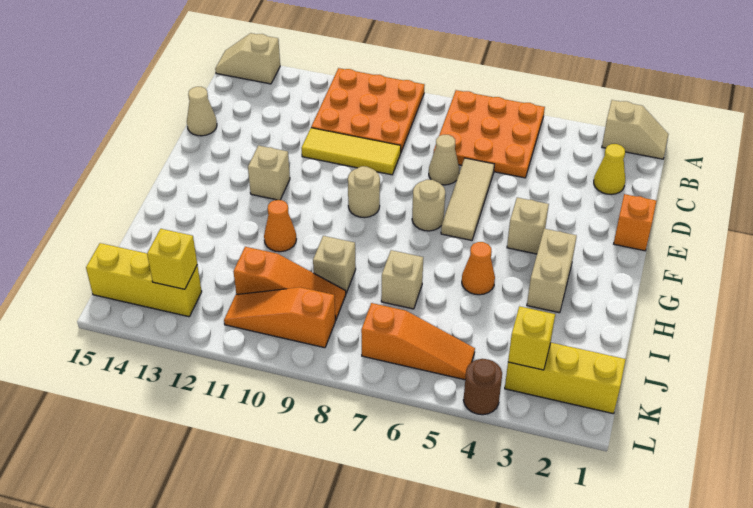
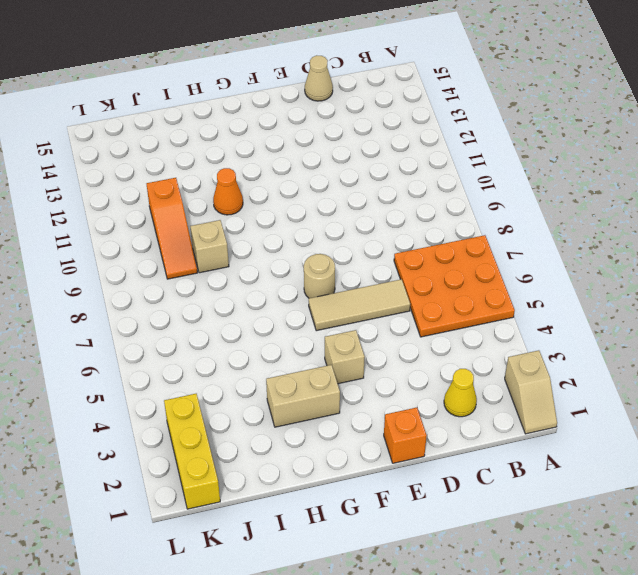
none -> orange 3x3 plate [311,68,425,152]
none -> tan 1x2 slope [215,33,280,84]
none -> tan 1x1 cone [429,135,459,185]

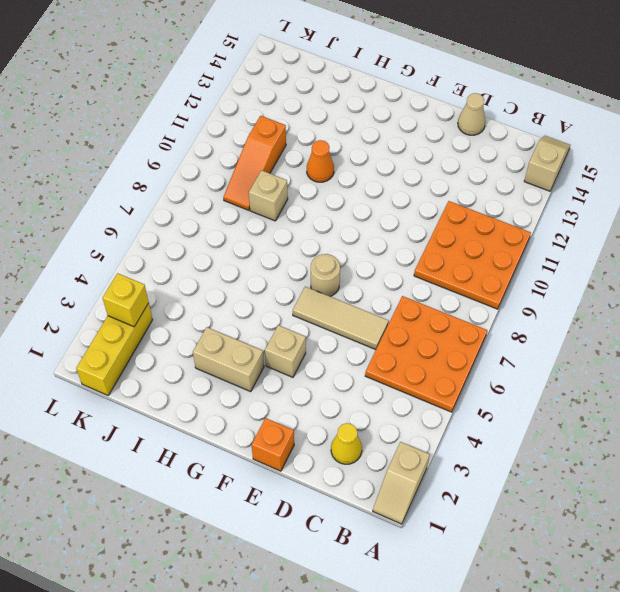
none -> tan 1x1 cone [429,135,459,185]
none -> yellow 1x3 tile [301,128,401,175]
none -> tan 1x1 round brick [348,166,380,218]

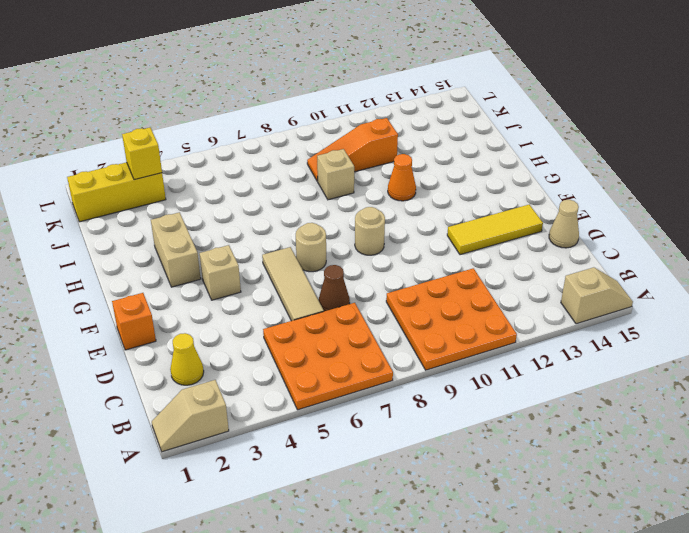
brown 1x1 cone [319,265,350,311] -> tan 1x1 cone [429,135,459,185]
yellow 1x3 tile [447,205,543,255] -> yellow 1x3 tile moved to [301,128,401,175]
none -> tan 1x1 brick [248,146,290,200]
none -> orange 1x1 cone [462,242,495,295]
none -> tan 1x1 brick [381,250,423,309]

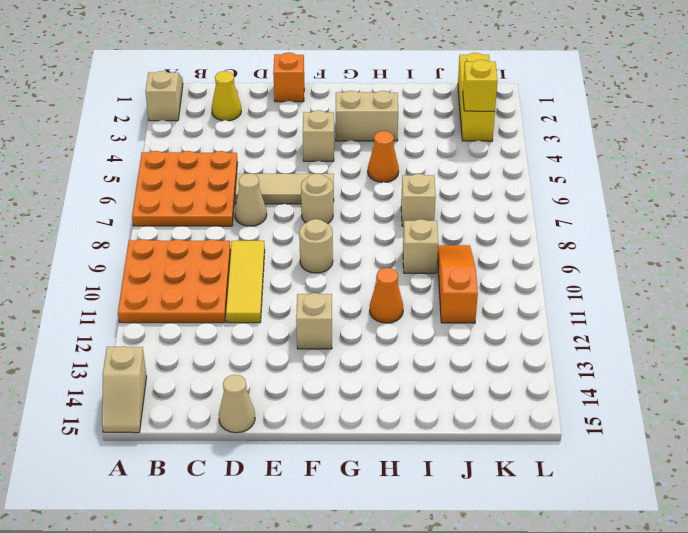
none -> orange 1x3 slope [361,303,475,380]
none -> orange 1x3 slope [224,287,335,348]
none -> yellow 1x3 brick [86,243,202,317]

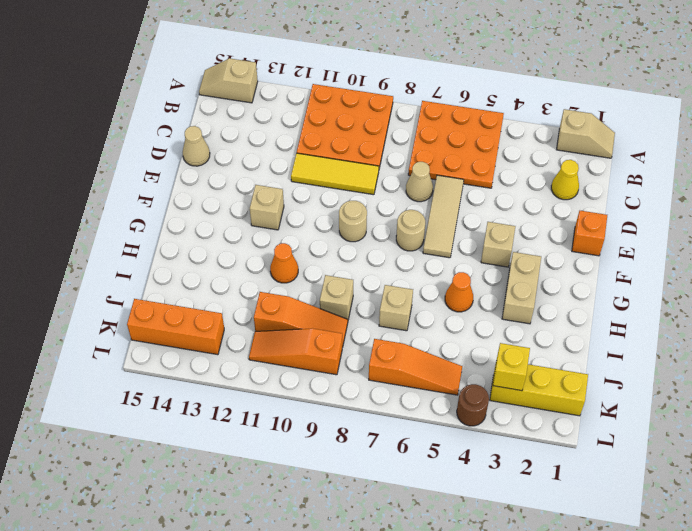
orange 1x3 brick [127,299,224,355] -> yellow 1x3 brick [86,243,202,317]
none -> yellow 1x1 brick [147,229,197,289]

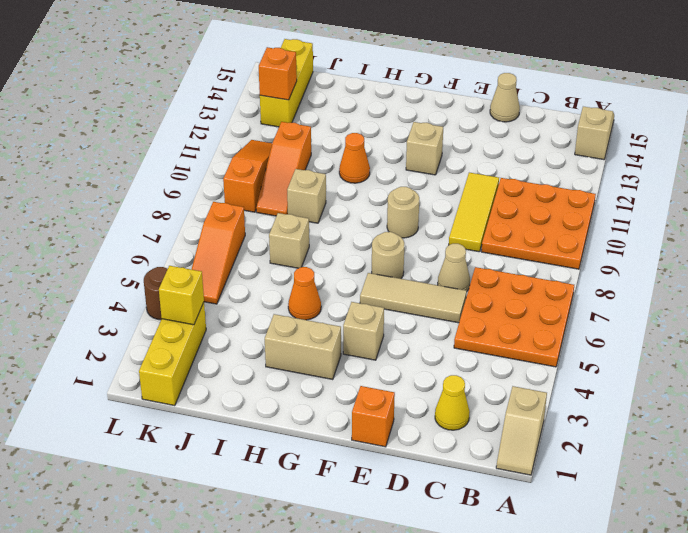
orange 1x1 brick [259,47,297,100] -> yellow 1x1 brick [147,229,197,289]

